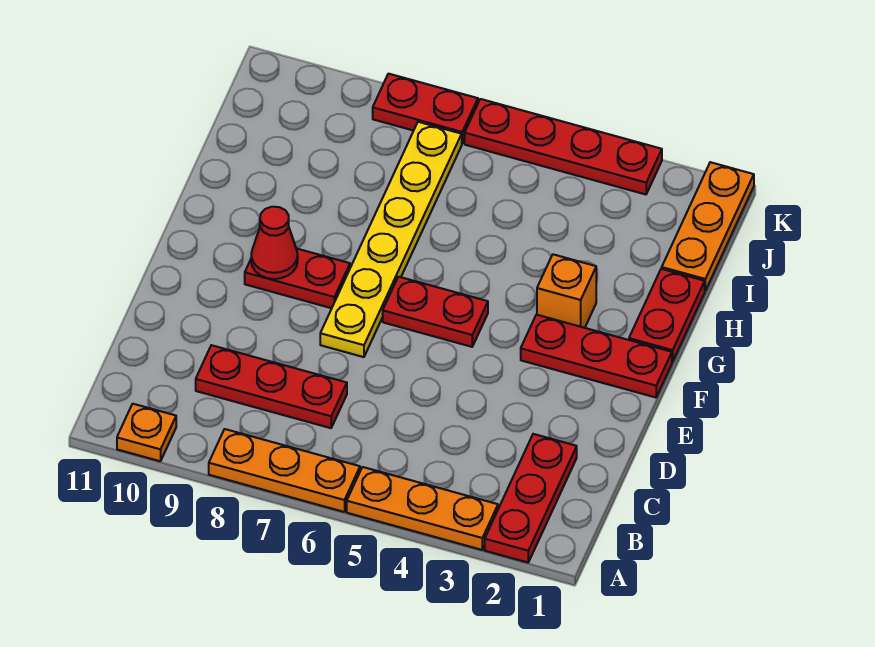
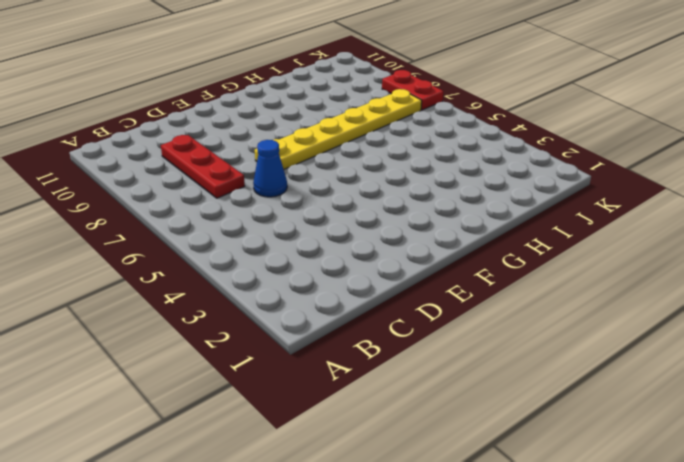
blue 1x1 cone [253,140,287,197] -> none
none -> red 1x3 plate [485,434,577,562]
none -> orange 1x3 plate [347,467,498,550]
none -> orange 1x3 plate [209,429,360,512]

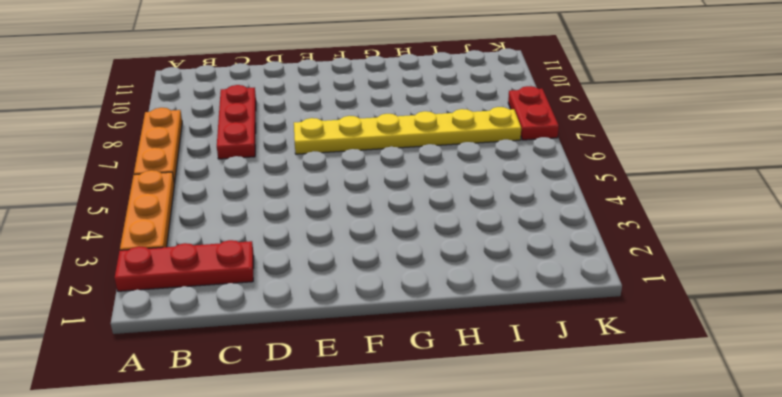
none -> orange 1x1 plate [117,404,176,461]
none -> red 1x3 plate [521,315,672,397]
none -> red 1x2 plate [383,277,488,347]

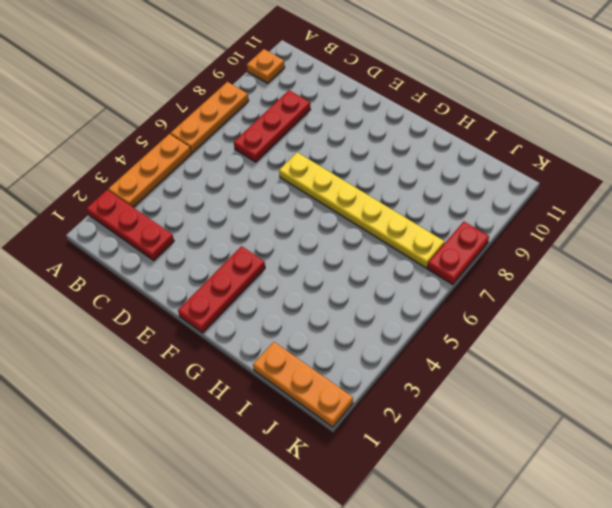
none -> red 1x2 plate [383,277,488,347]
none -> red 1x2 plate [245,249,350,308]
none -> red 1x2 plate [629,269,705,362]

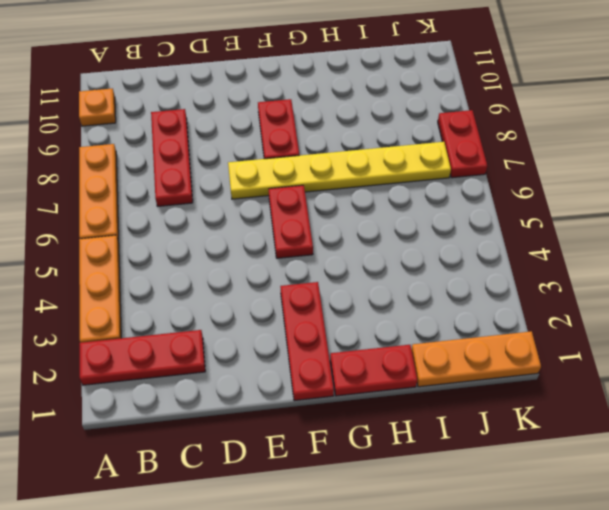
none -> orange 1x1 brick [537,254,596,328]
none -> red 1x4 plate [465,99,662,194]
none -> red 1x1 cone [251,207,298,279]

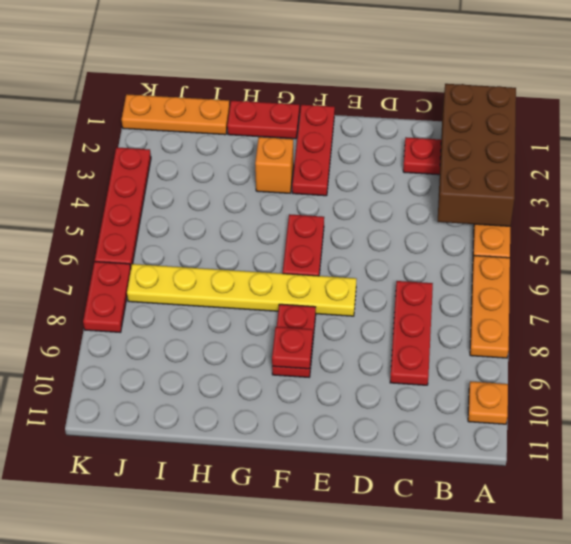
brown 2x4 brick [438,84,516,226] -> none
red 1x1 plate [272,327,313,369] -> red 1x1 cone [251,207,298,279]

